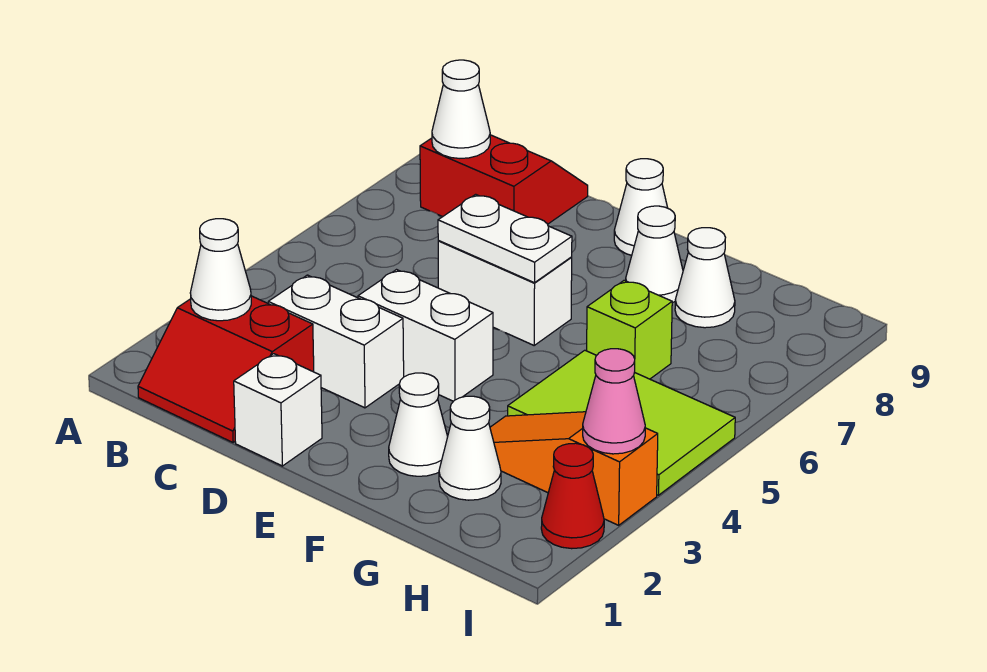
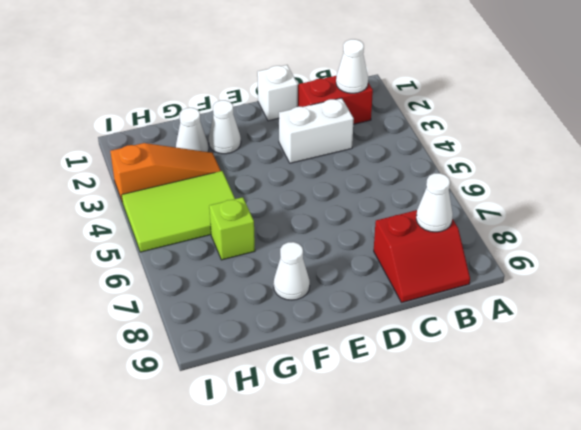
none -> white 1x2 brick [358,270,493,401]
none -> white 1x2 brick [438,241,572,345]
none -> white 1x1 cone [614,159,668,255]

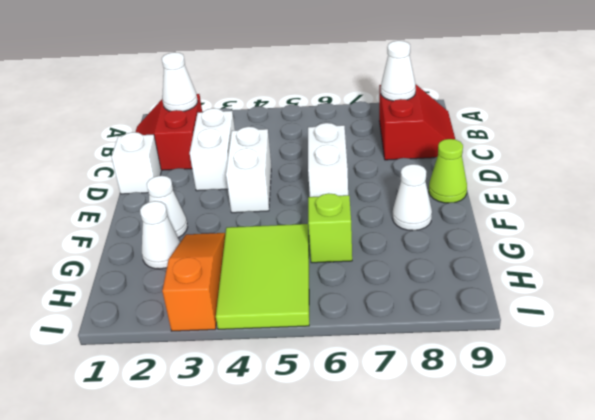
lime 1x1 cone [429,139,467,203] -> white 1x1 cone [614,159,668,255]
none -> white 1x1 cone [675,228,735,328]
none -> red 1x1 cone [541,443,604,549]
none -> white 1x2 plate [438,194,572,283]

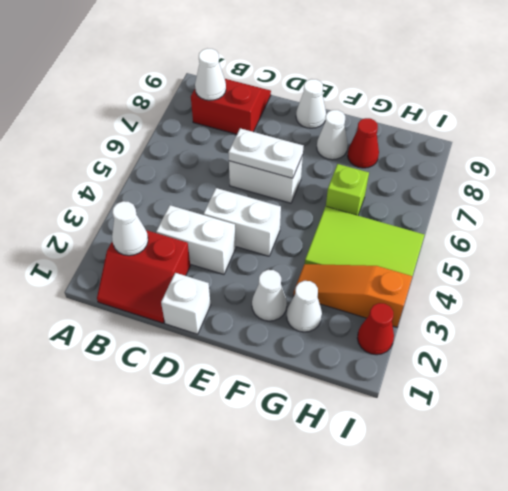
red 1x1 cone [348,118,379,168] -> white 1x1 cone [675,228,735,328]
none -> pink 1x1 cone [583,349,645,454]

